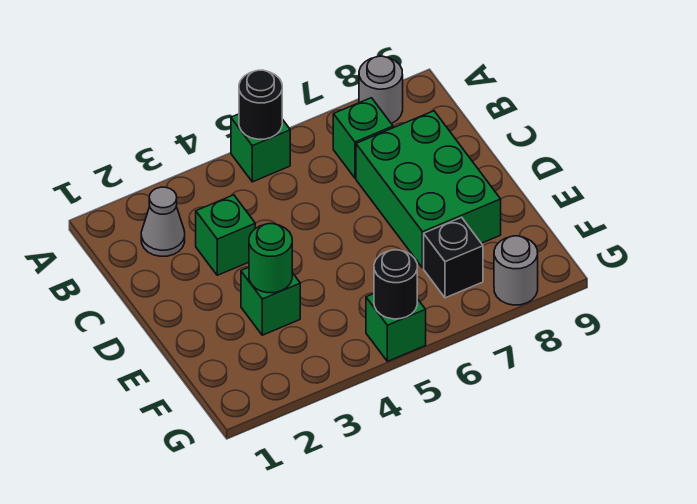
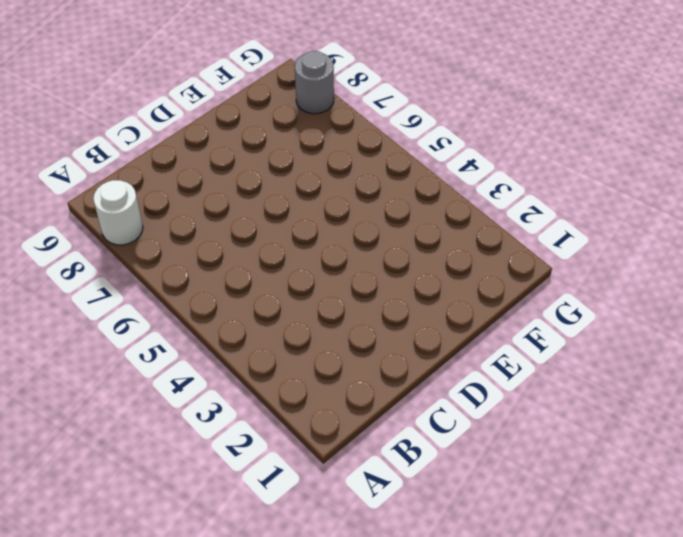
white 1x1 round brick [93,180,143,245] -> grey 1x1 round brick [359,56,403,124]
none -> green 1x1 brick [231,114,290,182]
none -> grey 1x1 cone [141,187,185,256]
none -> green 1x1 brick [333,98,393,178]

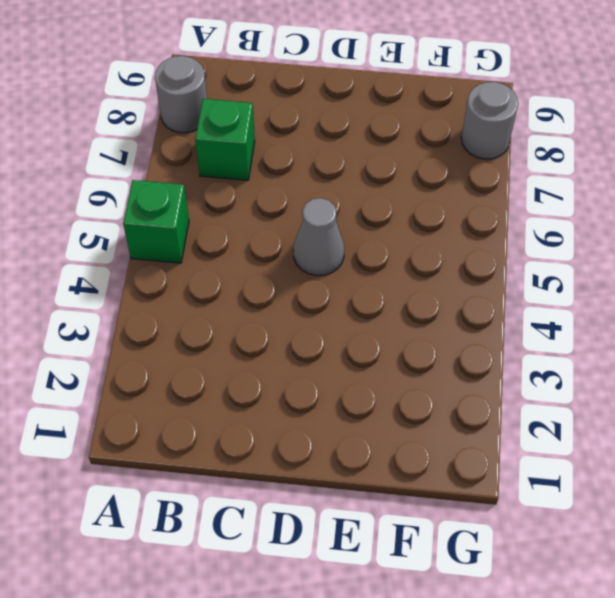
grey 1x1 cone [293,198,344,276] -> grey 1x1 cone moved to [141,187,185,256]
none -> green 1x1 brick [196,195,255,275]
none -> green 2x3 brick [356,111,501,268]
none -> green 1x1 brick [241,267,300,335]

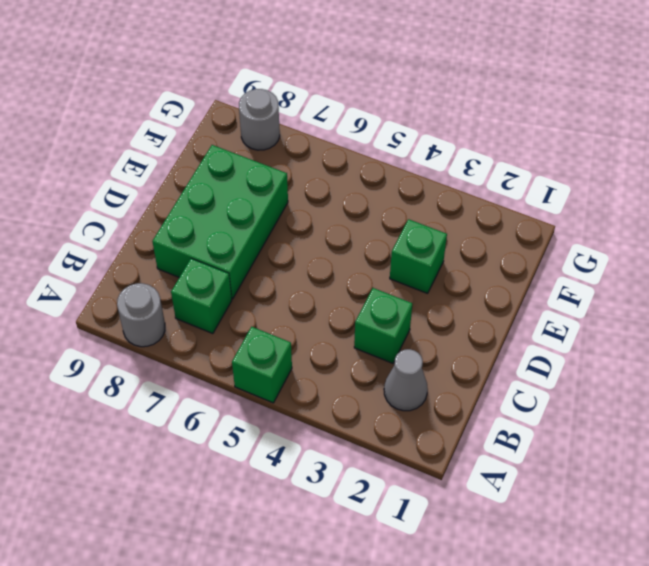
none -> black 1x1 brick [424,217,483,298]
none -> green 1x1 brick [366,294,426,361]
none -> black 1x1 round brick [239,70,282,139]

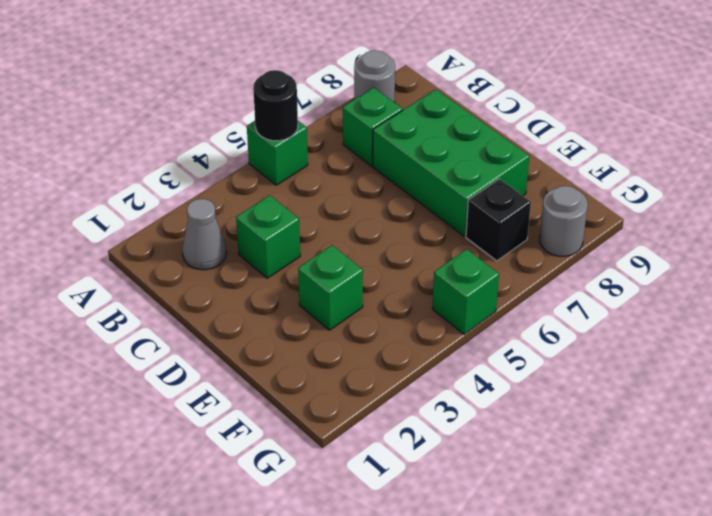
none -> green 1x1 round brick [249,224,292,293]
none -> black 1x1 round brick [374,250,417,319]

